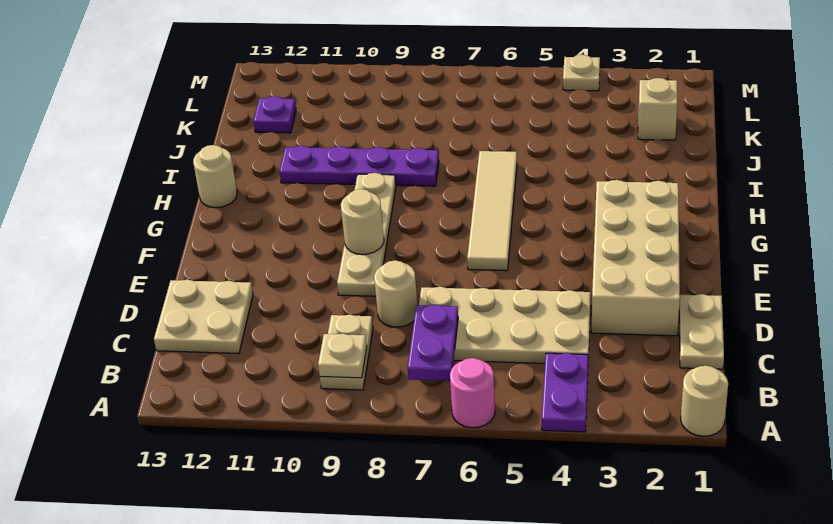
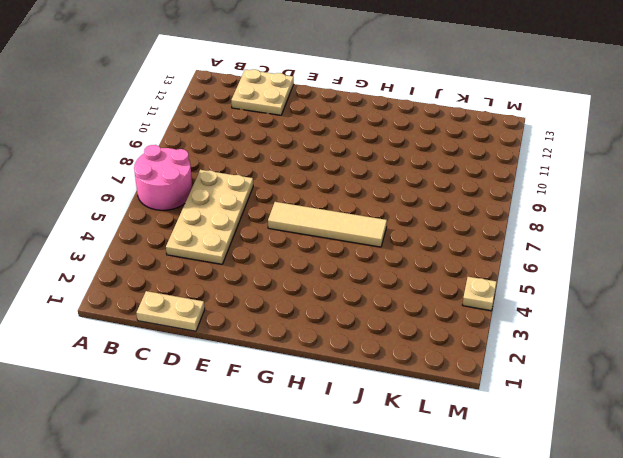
pink 2x2 round brick [134,145,192,210] -> pink 1x1 round brick [450,358,495,428]
none -> tan 1x1 round brick [681,366,728,436]
none -> purple 1x2 plate [542,353,588,432]
none -> tan 1x2 plate [320,315,373,390]

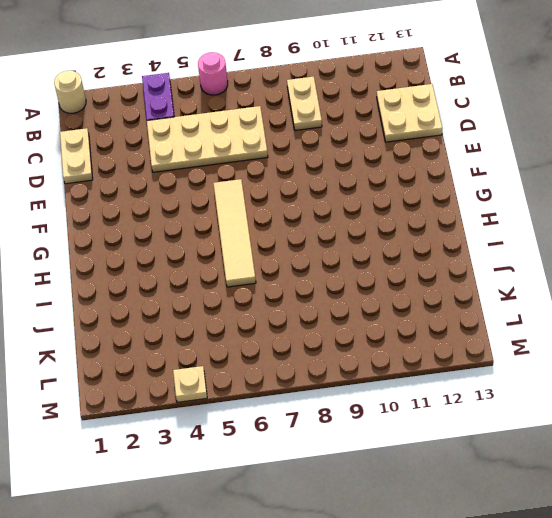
none -> tan 2x4 brick [592,180,680,336]
none -> tan 1x1 round brick [374,260,417,327]
none -> tan 1x4 plate [337,173,396,296]

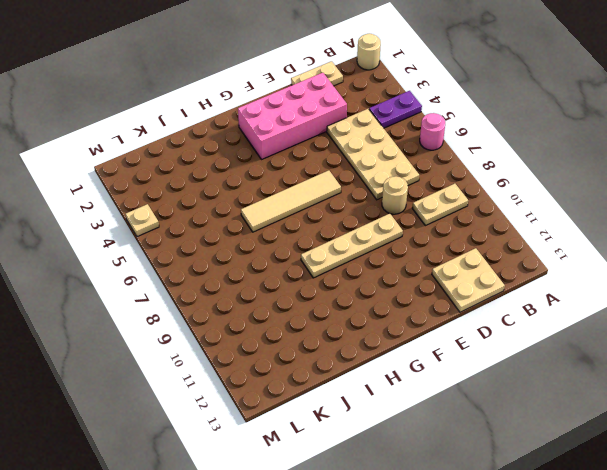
pink 2x4 brick [238,73,347,159] -> tan 2x4 brick [592,180,680,336]
none -> tan 1x1 round brick [193,145,237,208]
none -> purple 1x4 plate [279,146,439,186]
none -> tan 1x1 brick [638,78,677,140]

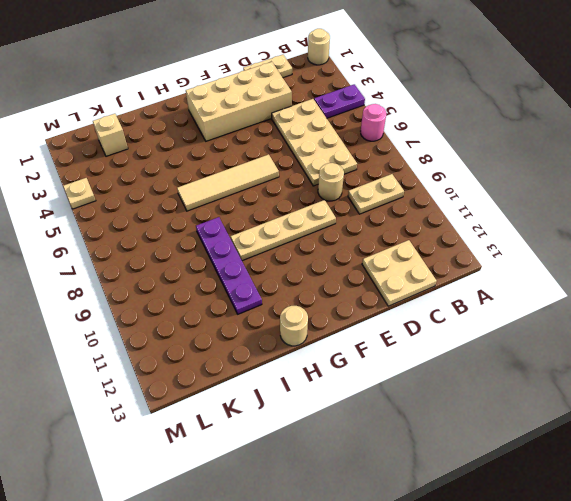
none -> purple 1x1 plate [254,96,296,133]
none -> purple 1x2 plate [408,305,458,381]
none -> tan 1x1 plate [318,334,367,378]

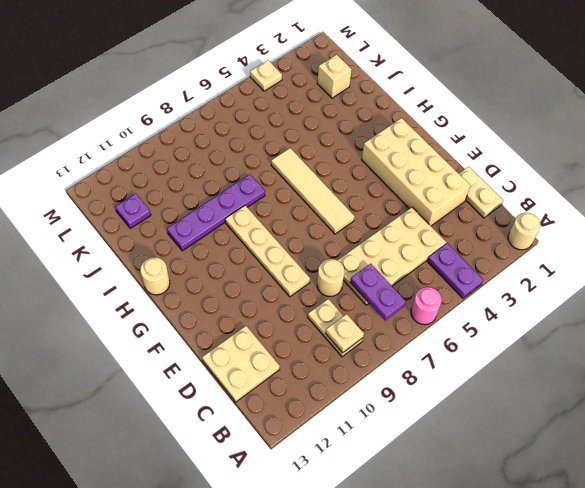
none -> tan 1x1 round brick [341,189,384,255]

